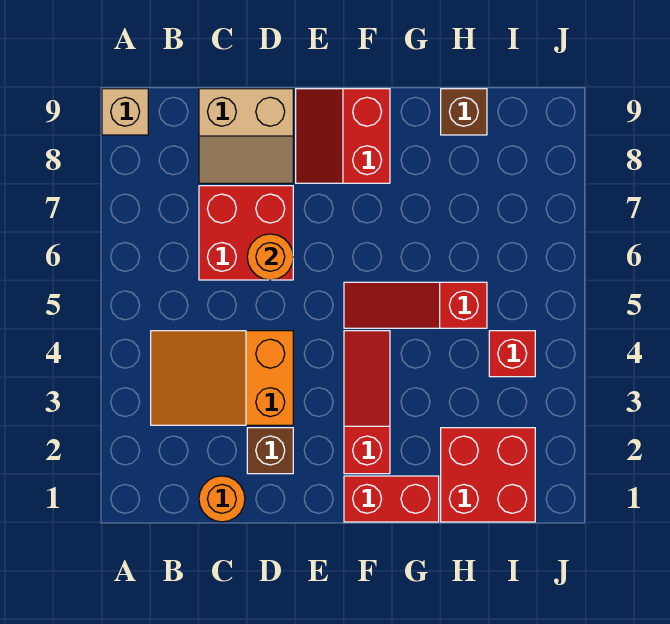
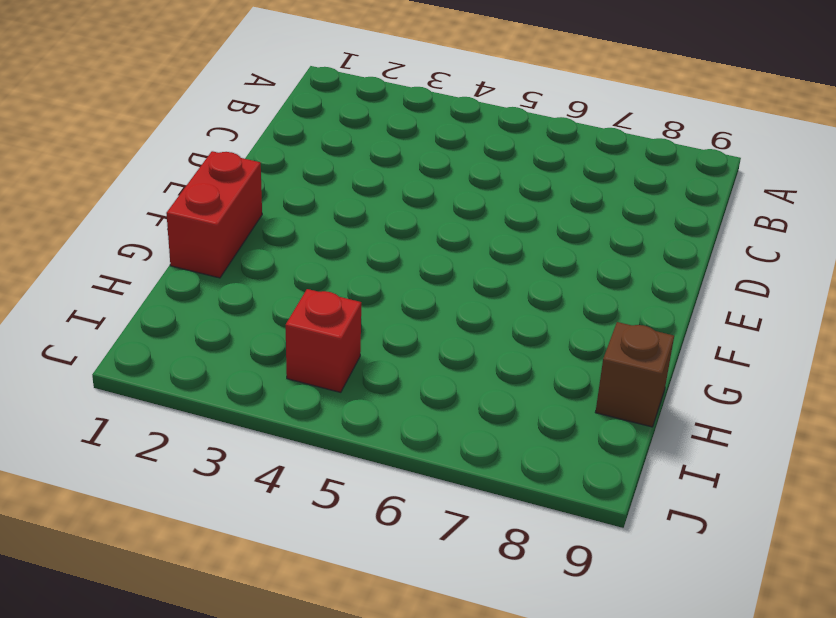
none -> tan 1x1 brick [102,89,148,135]
none -> orange 2x3 slope [151,331,293,425]
none -> orange 1x1 round brick [199,476,245,522]

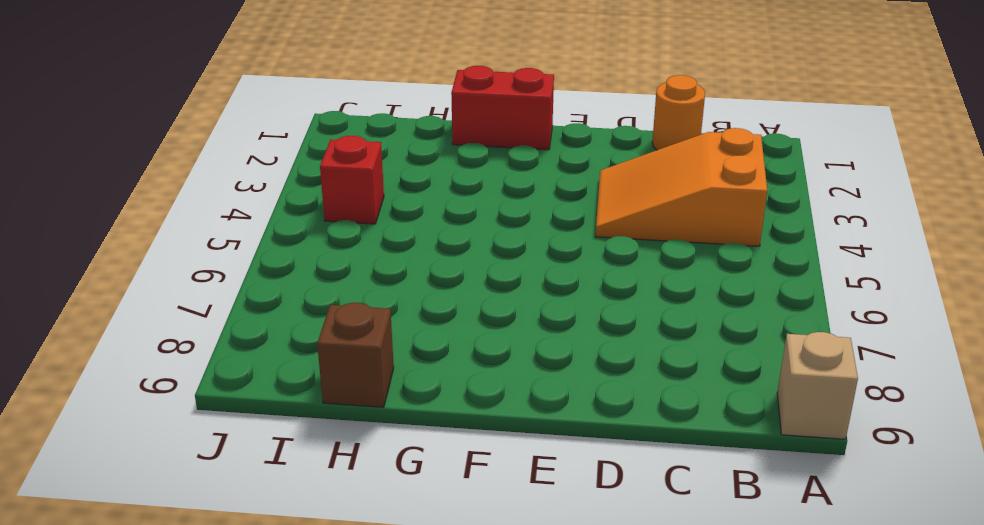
orange 2x3 slope [595,128,767,246] -> orange 2x3 slope turned to [151,331,293,425]
none -> red 2x2 brick [199,186,293,280]
none -> tan 2x2 slope [199,89,293,183]
none -> brown 1x1 brick [247,428,293,474]

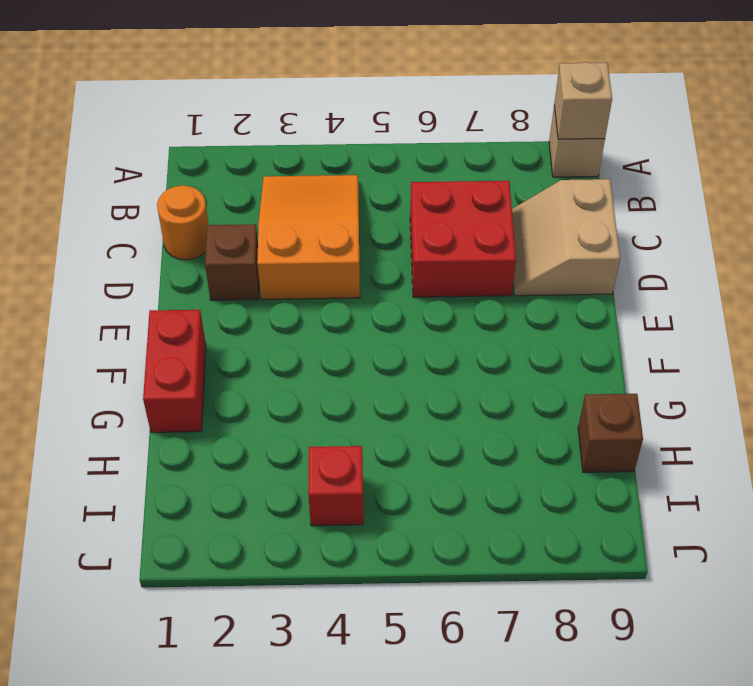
tan 1x1 brick [554,62,612,139] -> none
none -> red 2x2 slope [296,89,390,183]
none -> red 1x3 slope [344,331,390,474]
none -> red 1x3 slope [344,282,487,328]

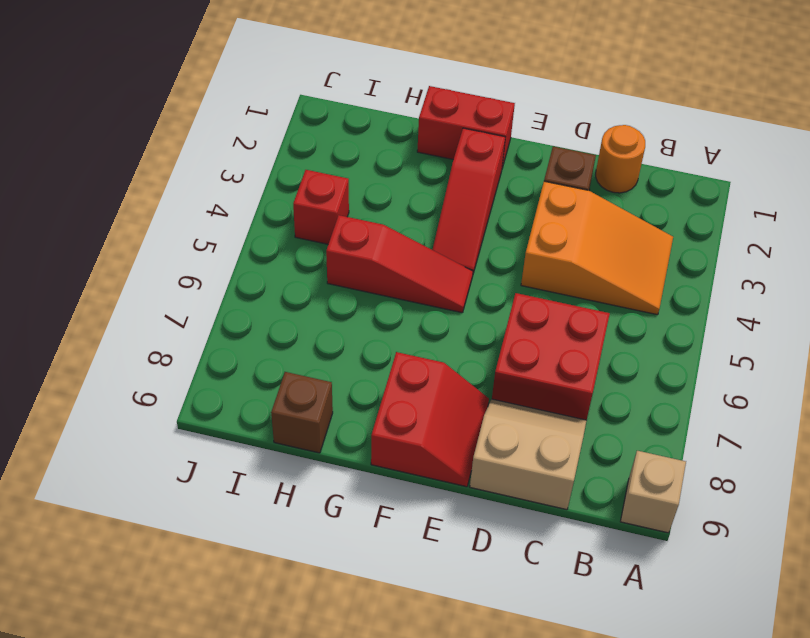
none -> red 2x2 brick [441,428,535,522]
none -> orange 1x1 round brick [247,234,293,280]

